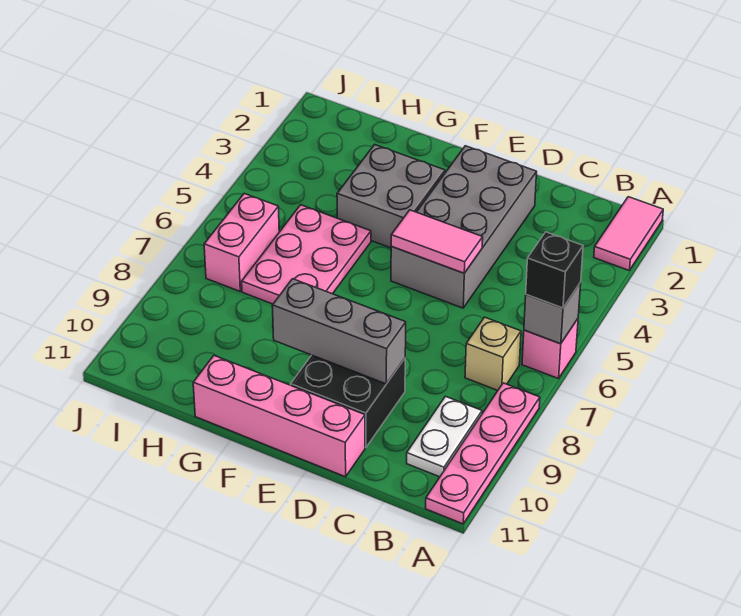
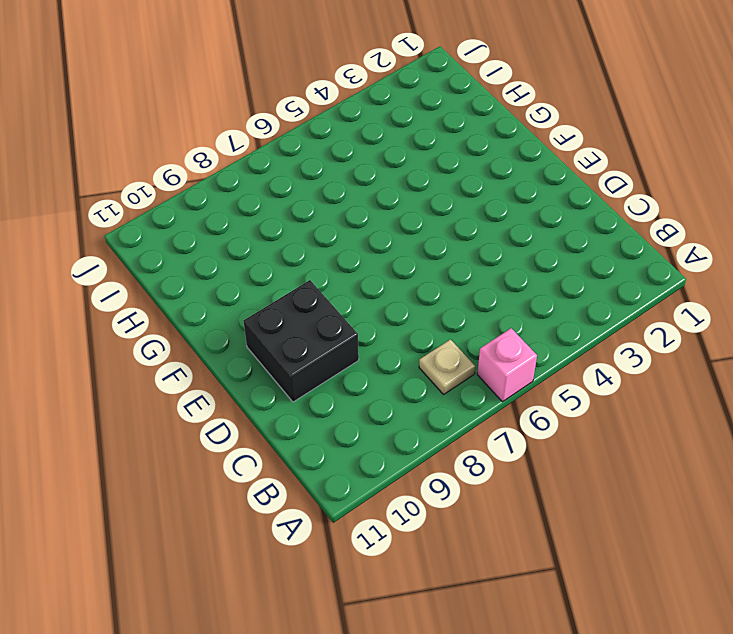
tan 1x1 plate [419,339,475,394] -> tan 1x1 brick [465,317,521,390]
none -> pink 1x2 tile [594,197,663,270]
none -> pink 1x4 plate [426,383,540,524]
none -> white 1x2 plate [407,396,482,477]

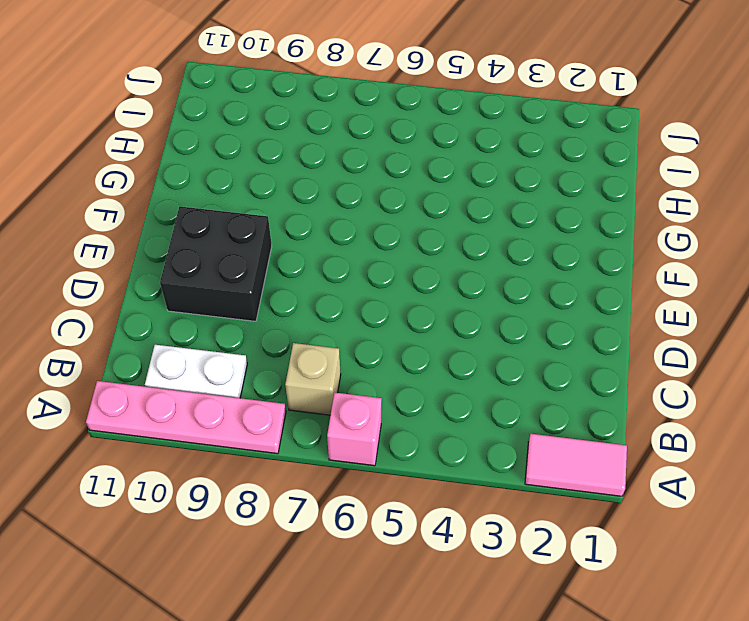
none -> grey 2x4 brick [391,146,537,308]
none -> pink 1x4 brick [193,356,365,477]
none -> grey 2x2 brick [337,145,445,248]

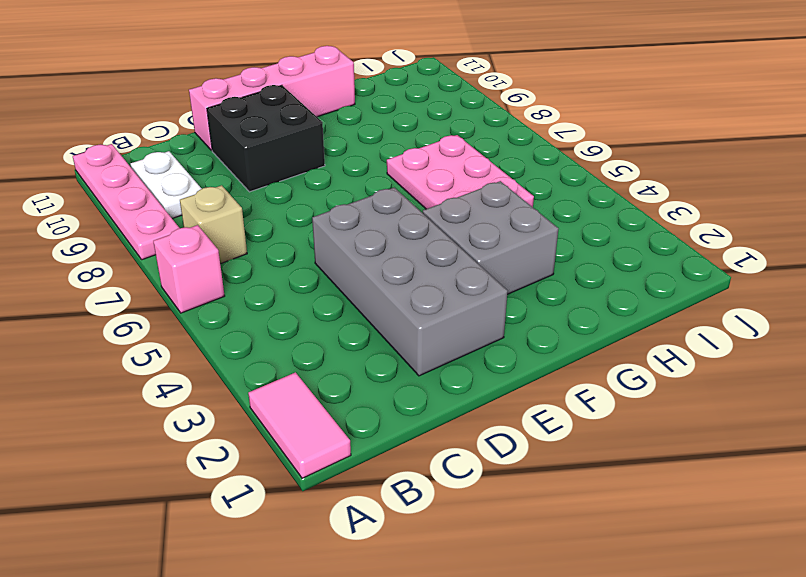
none -> pink 1x2 brick [204,193,279,291]
none -> grey 1x1 brick [524,283,581,344]
none -> pink 1x2 tile [391,210,483,273]

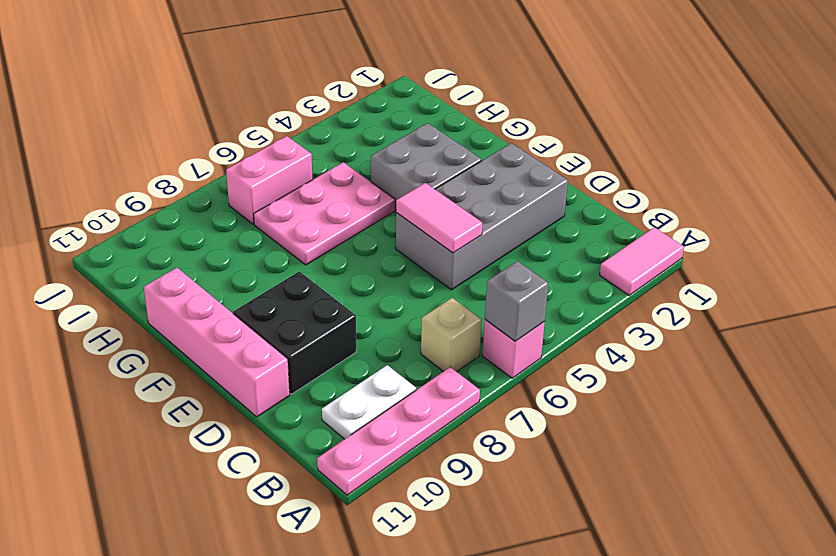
none -> grey 1x3 brick [272,279,406,384]
none -> black 1x1 brick [526,232,583,308]

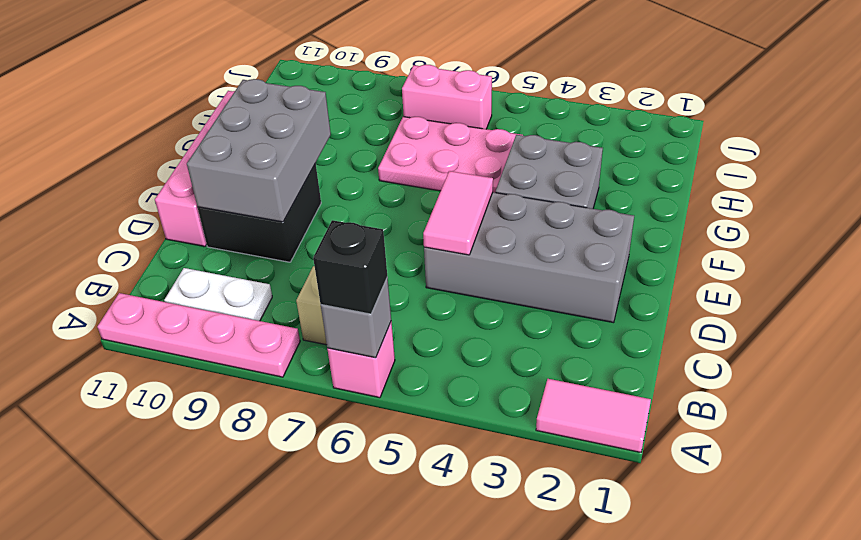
grey 2x3 brick [187,79,331,222] -> grey 1x3 brick [272,279,406,384]

